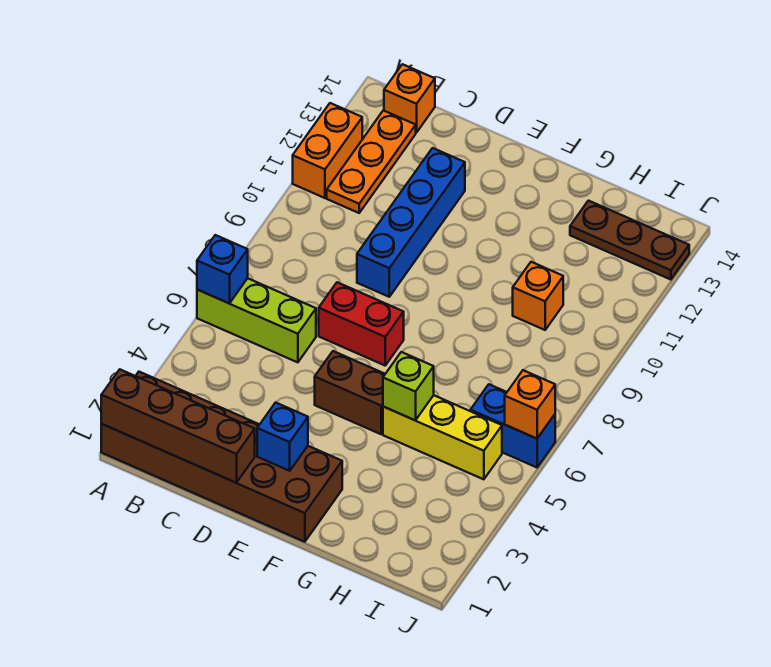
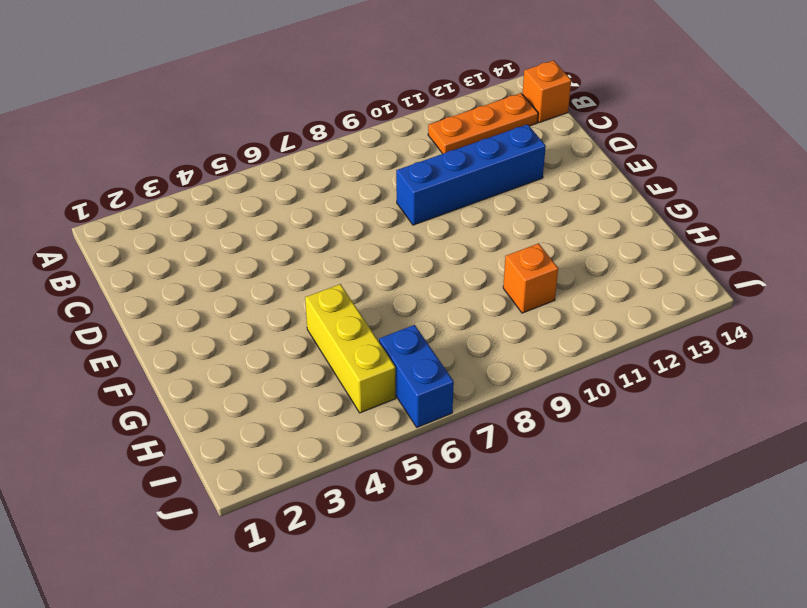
none -> brown 2x6 brick [101,372,342,542]
none -> lime 1x3 brick [197,278,316,362]
none -> orange 1x2 brick [293,103,362,198]

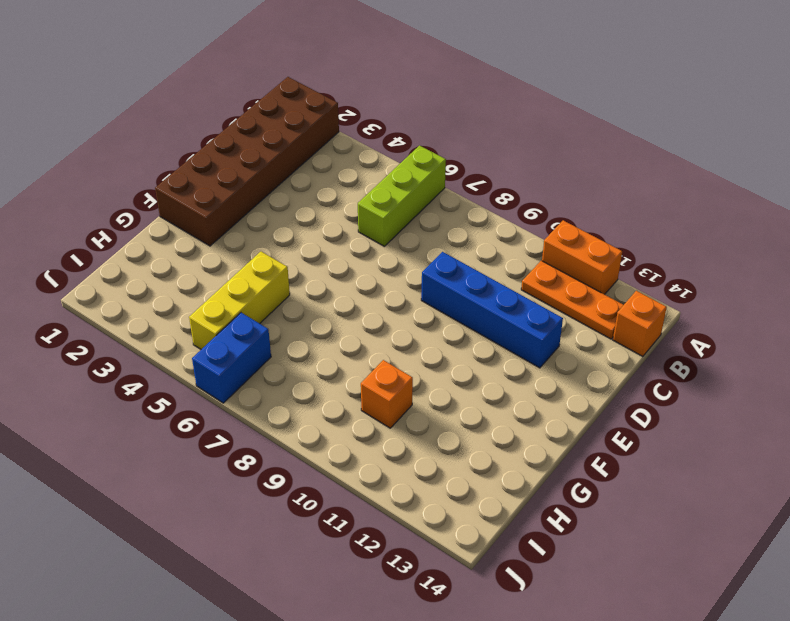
none -> red 1x2 brick [319,282,404,365]
none -> brown 1x2 brick [315,351,385,434]
none -> brown 1x3 plate [570,201,689,280]

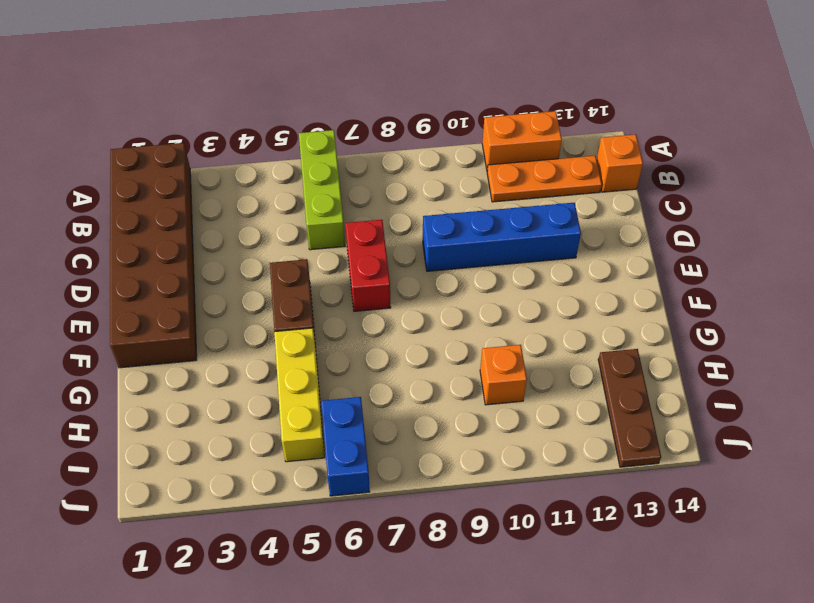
none -> brown 1x4 brick [101,369,255,483]
none -> blue 1x1 brick [197,235,248,303]
none -> blue 1x1 brick [257,403,308,471]

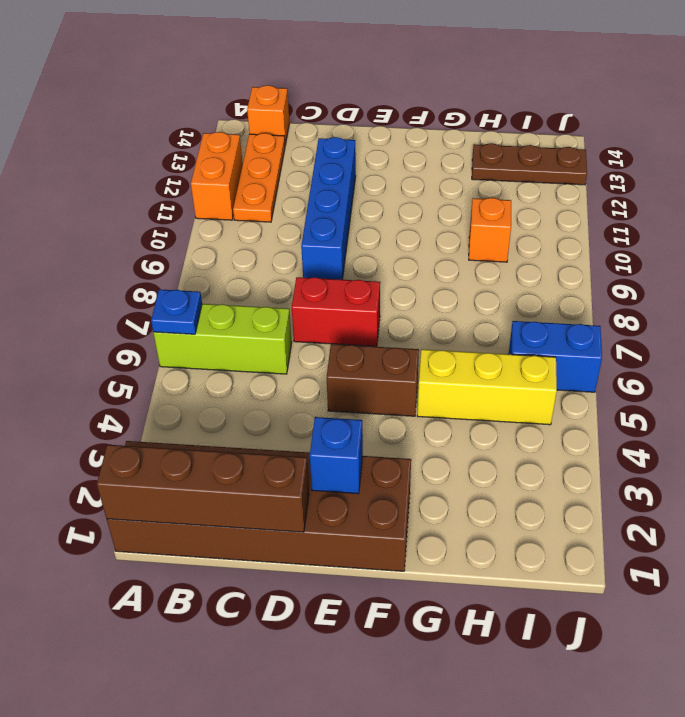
blue 1x1 plate [151,289,202,334] -> blue 1x1 brick [197,235,248,303]
none -> lime 1x1 brick [383,352,434,420]
none -> orange 1x1 brick [505,370,555,439]

